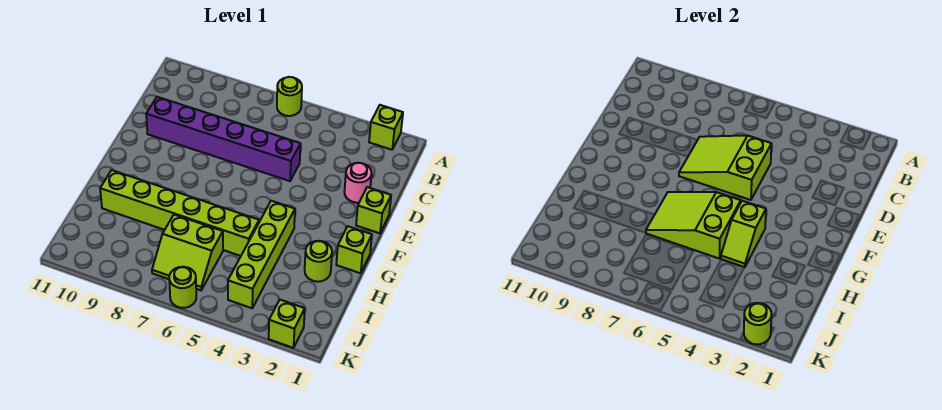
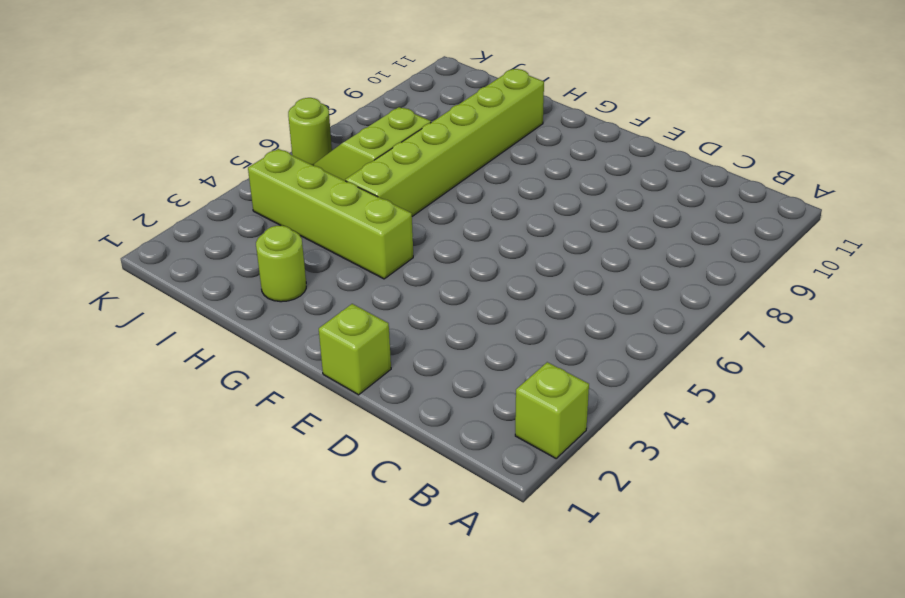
none -> lime 1x1 round brick [277,77,302,116]
none -> pink 1x1 round brick [345,163,372,203]
none -> purple 1x6 brick [146,97,300,181]

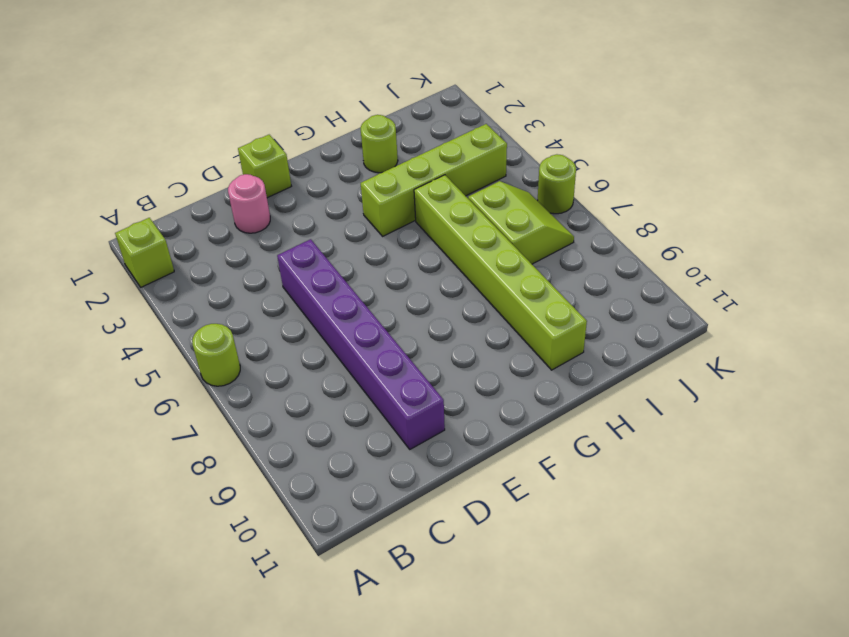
none -> lime 1x1 brick [336,226,372,273]
none -> lime 1x1 brick [269,300,305,348]
none -> lime 2x3 slope [679,135,771,200]

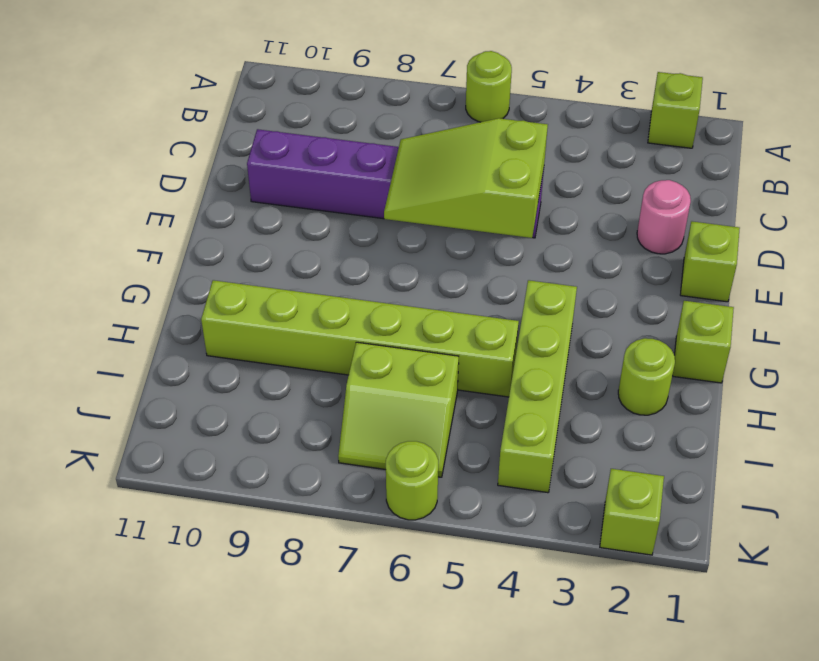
none -> lime 1x2 slope [721,201,766,267]
none -> lime 2x3 slope [646,192,741,259]
none -> lime 1x1 round brick [744,303,772,344]

